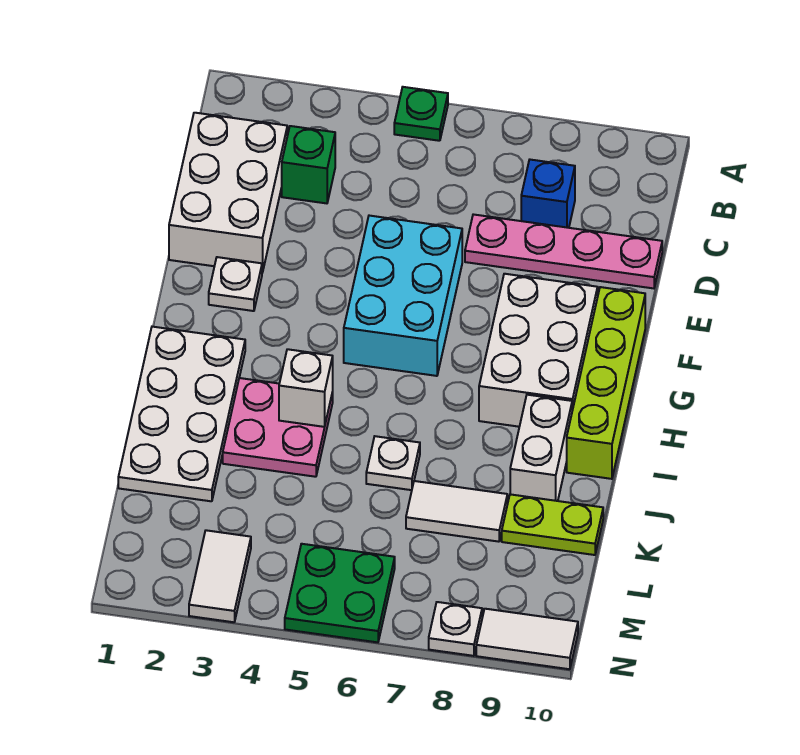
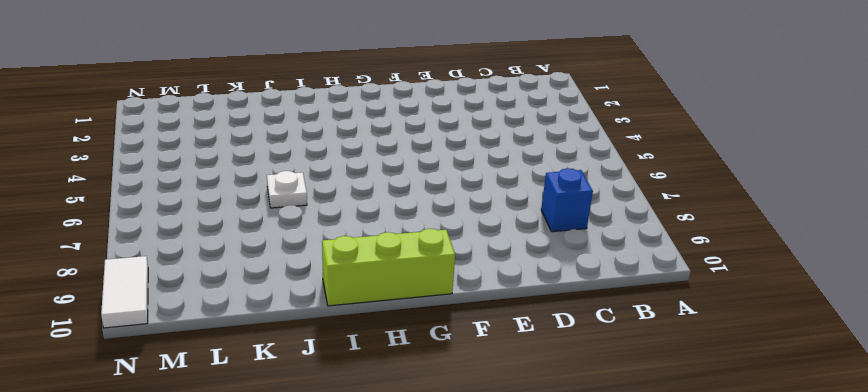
lime 1x3 brick [322,229,455,306] -> lime 1x4 brick [567,287,645,479]
none -> green 1x1 plate [394,87,448,141]
none -> white 2x3 brick [169,113,287,273]
none -> green 1x1 brick [282,126,335,203]

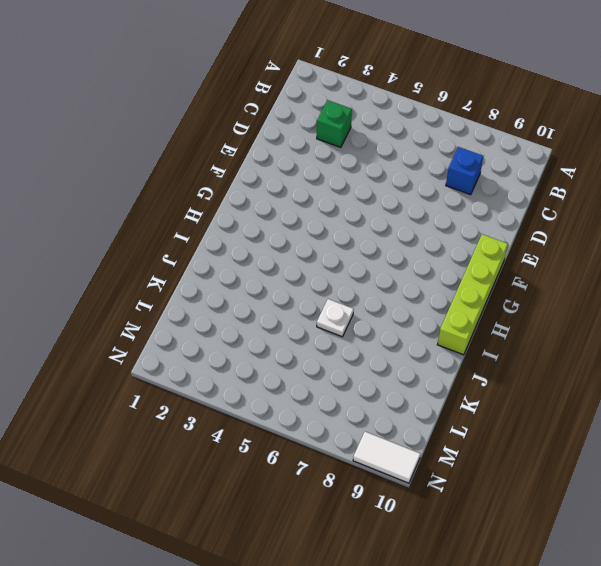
none -> green 1x1 plate [394,87,448,141]
none -> white 2x3 brick [169,113,287,273]
none -> pink 1x4 plate [465,214,662,288]

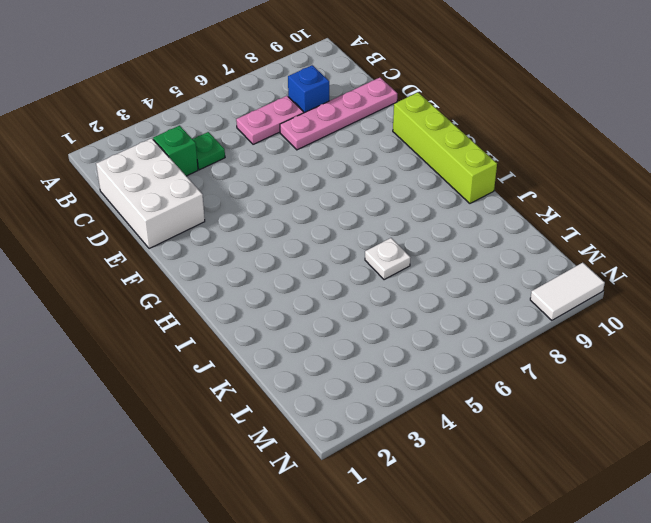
green 1x1 plate [193,132,225,170] -> green 1x1 plate moved to [394,87,448,141]
pink 1x2 plate [236,96,304,144] -> none
none -> cyan 2x3 brick [344,216,462,376]
none -> white 1x1 plate [209,257,262,311]
none -> white 2x3 brick [479,274,598,427]

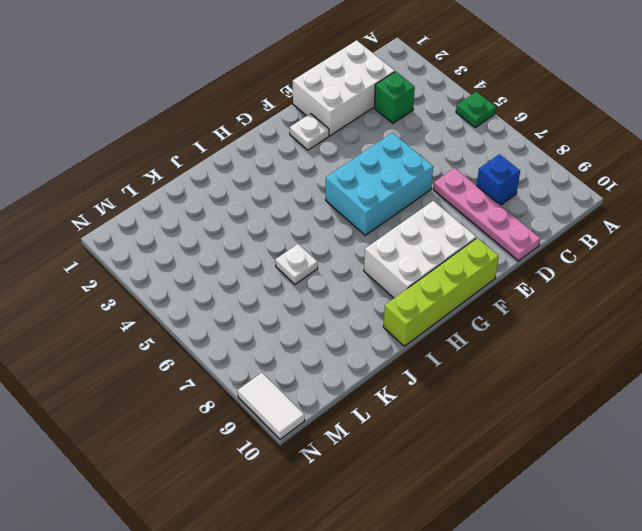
none -> white 2x4 plate [118,327,245,501]
none -> pink 2x2 plate [223,378,333,477]
none -> white 1x2 brick [510,395,572,501]

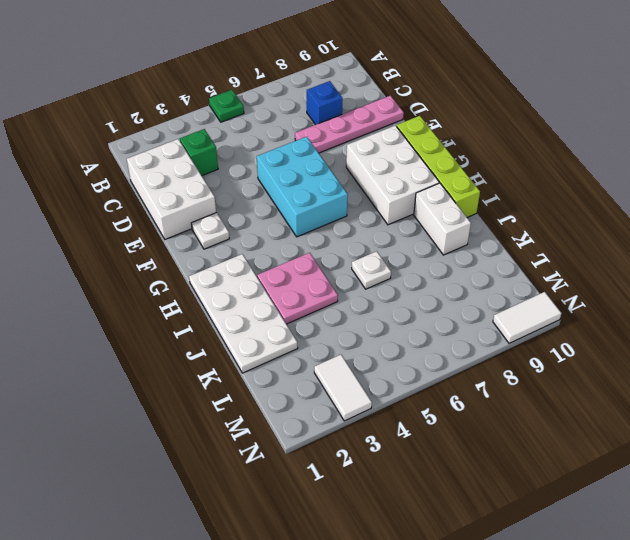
none -> white 1x2 tile [406,481,507,542]
none -> lime 1x2 plate [502,494,603,555]
none -> green 2x2 plate [285,544,395,642]

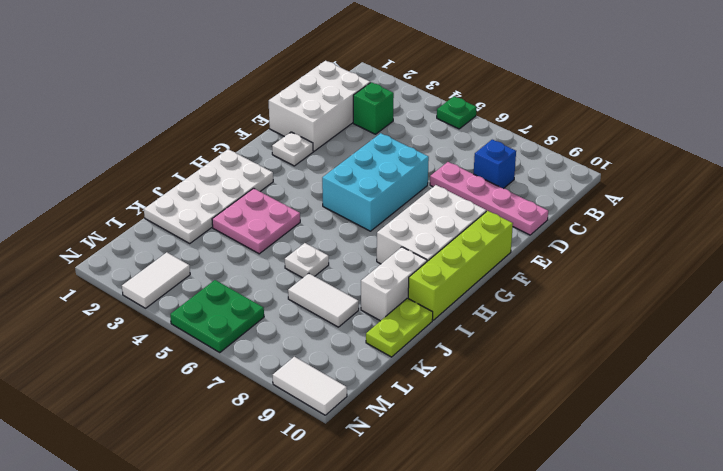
lime 1x2 plate [366,298,433,357] -> lime 1x2 plate turned to [502,494,603,555]
none -> white 1x1 plate [429,602,482,656]
none -> white 1x1 brick [279,349,333,427]

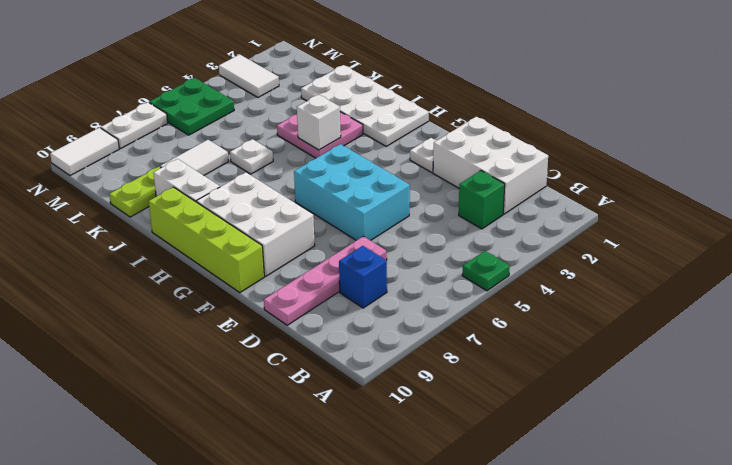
white 1x2 plate [101,102,168,149] -> white 1x1 plate [429,602,482,656]

